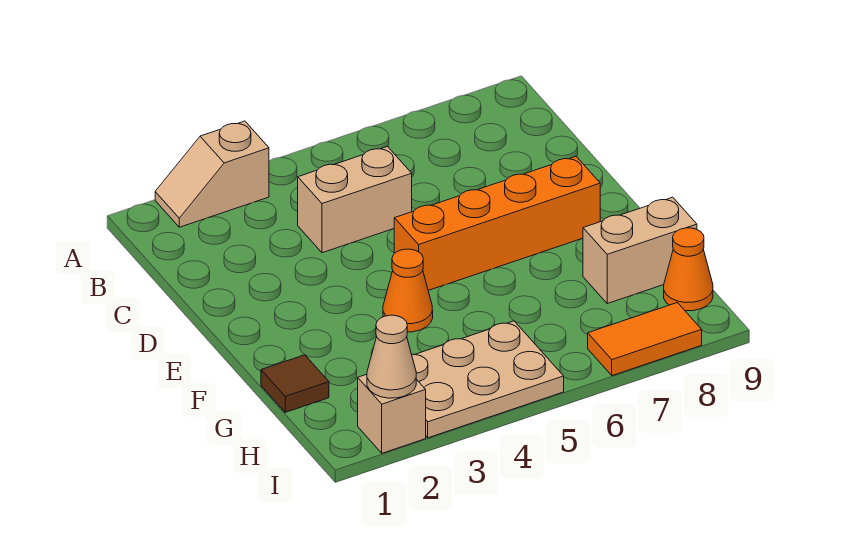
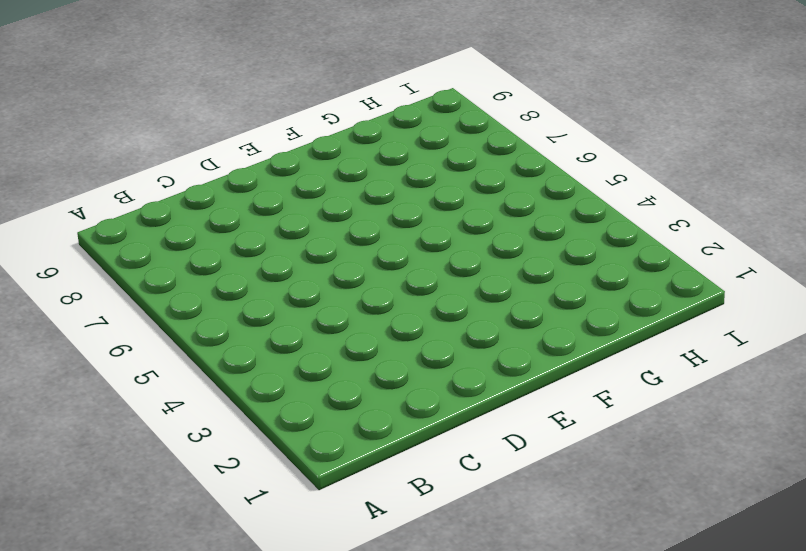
none -> tan 1x2 slope [155,121,269,227]
none -> tan 1x2 brick [298,147,412,253]

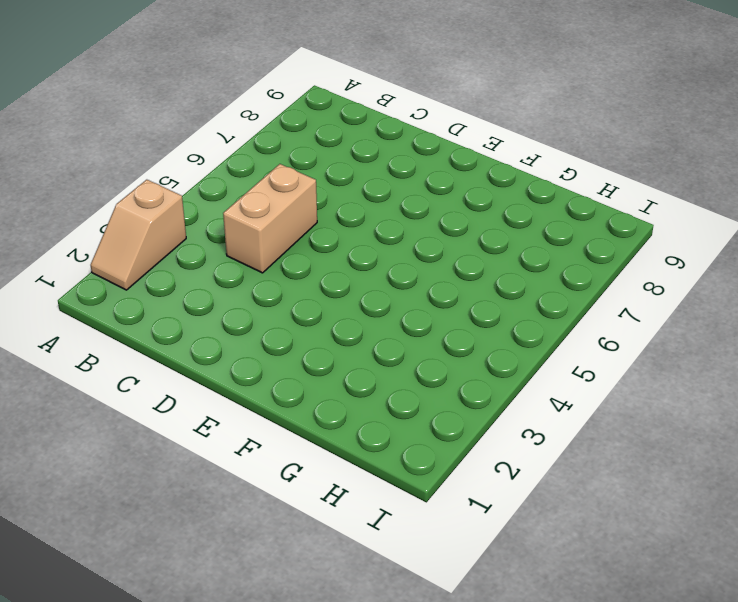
none -> orange 1x4 brick [394,157,600,290]
none -> orange 1x1 cone [383,249,433,332]

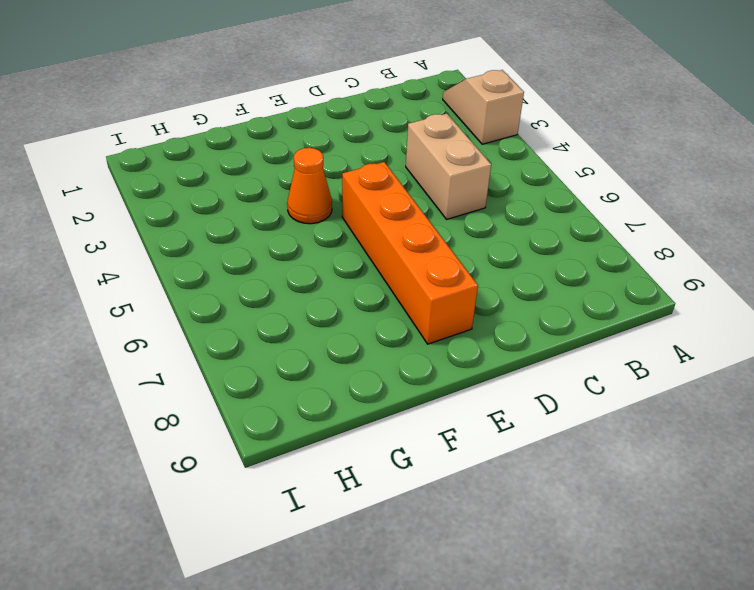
none -> brown 1x1 tile [261,355,329,412]
none -> tan 1x2 brick [583,197,697,303]

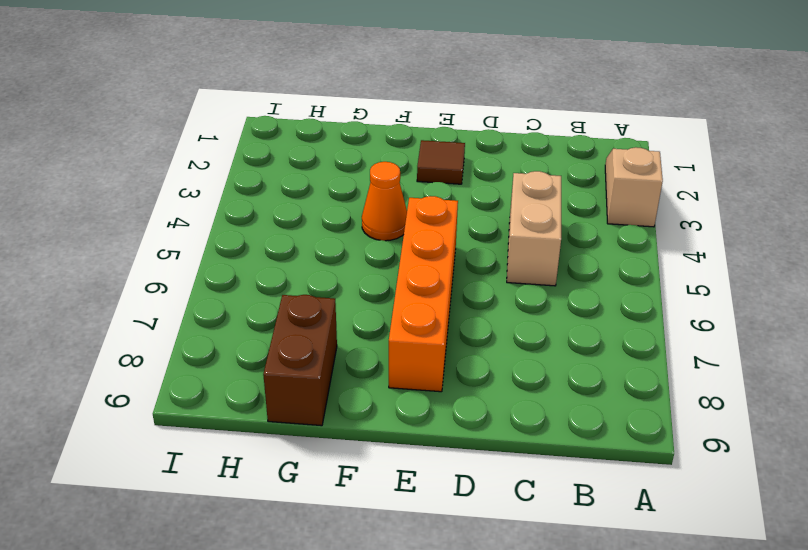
brown 1x1 tile [417,140,465,184] -> brown 1x1 tile moved to [261,355,329,412]
brown 1x2 brick [263,295,337,426] -> tan 1x2 brick [583,197,697,303]
none -> tan 2x3 plate [412,321,564,438]
none -> orange 1x1 cone [664,228,713,311]

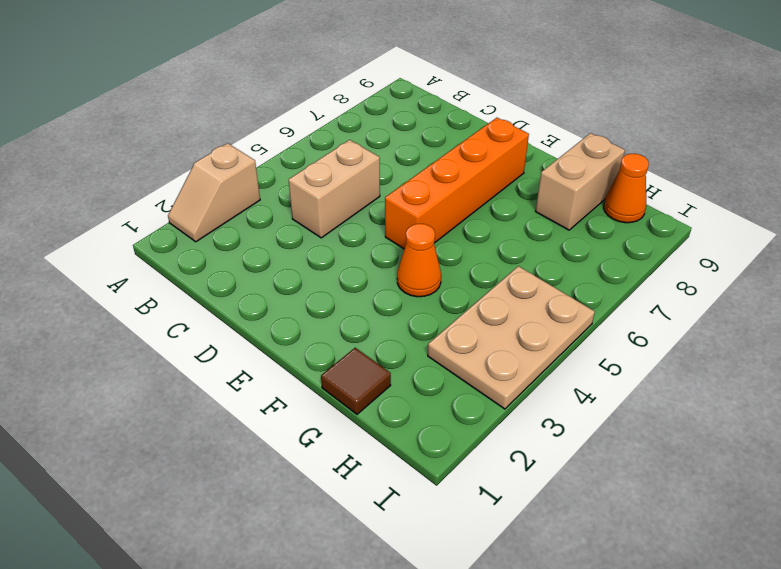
none -> tan 1x1 brick [358,374,426,453]
none -> orange 1x2 tile [588,303,702,376]

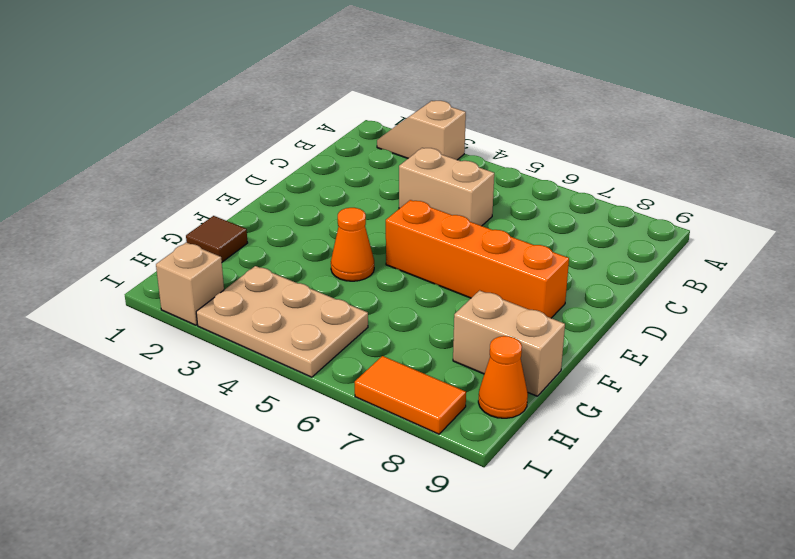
none -> tan 1x1 cone [367,315,416,398]

